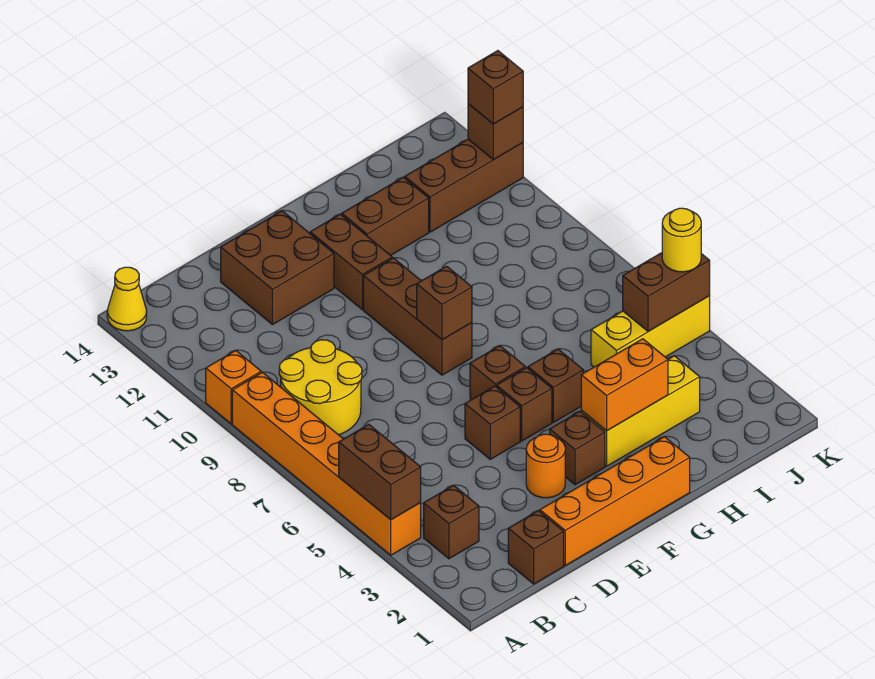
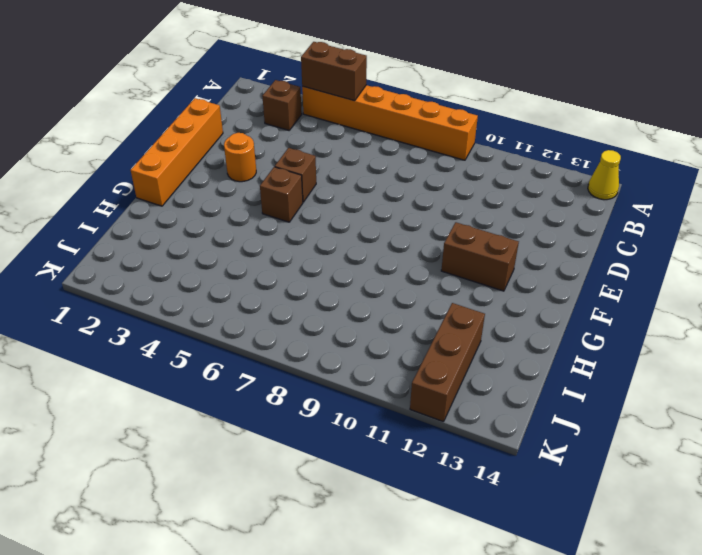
none -> orange 1x1 brick [206,350,261,424]
none -> yellow 2x2 round brick [279,340,362,435]
none -> brown 1x1 brick [508,511,564,584]

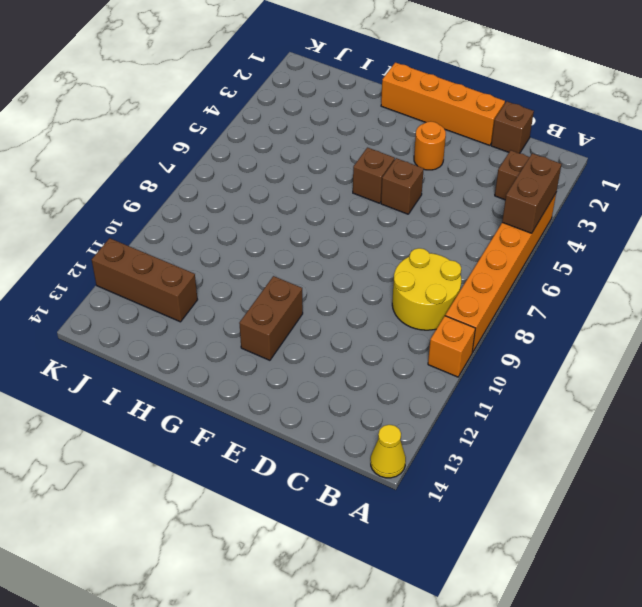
none -> brown 2x2 brick [221,211,334,325]
none -> brown 1x1 brick [550,411,605,485]
none -> brown 1x1 brick [470,346,525,400]

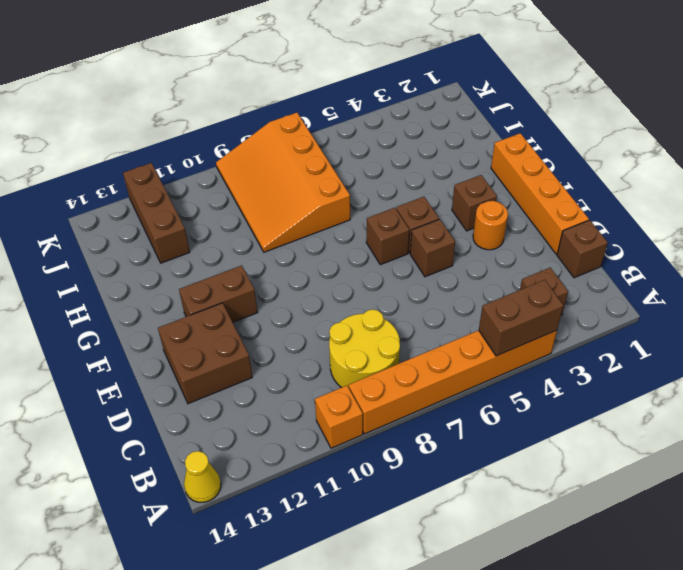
orange 3x4 slope [216,113,350,252] -> none
none -> brown 1x3 brick [363,258,472,375]
none -> yellow 1x3 brick [581,356,700,466]
none -> brown 1x1 brick [528,349,583,422]

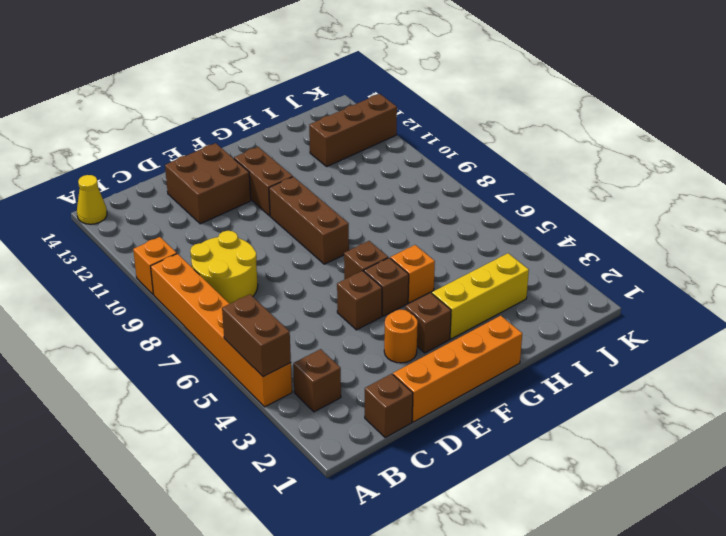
orange 1x1 brick [390,245,435,303] -> brown 1x1 brick [528,349,583,422]
none -> brown 1x2 brick [342,177,429,255]
none -> yellow 1x3 brick [591,296,710,367]
none -> brown 1x1 brick [417,266,472,340]

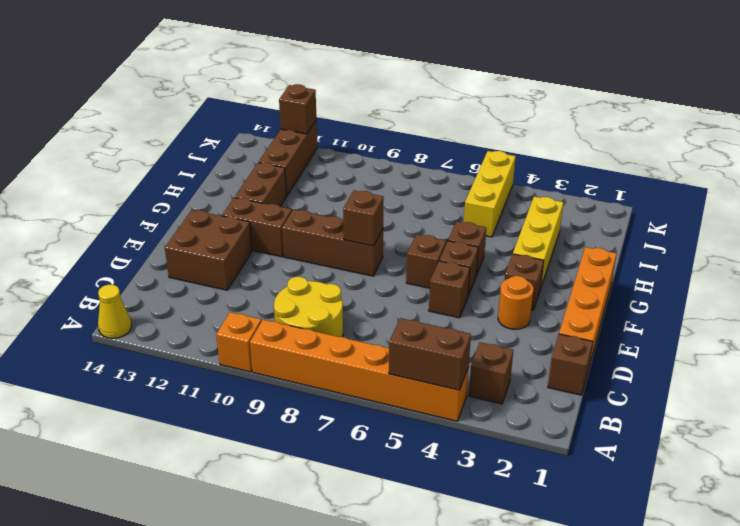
none -> orange 1x2 brick [581,339,668,431]
none -> brown 1x2 brick [623,253,710,331]
none -> yellow 1x1 round brick [662,208,701,272]

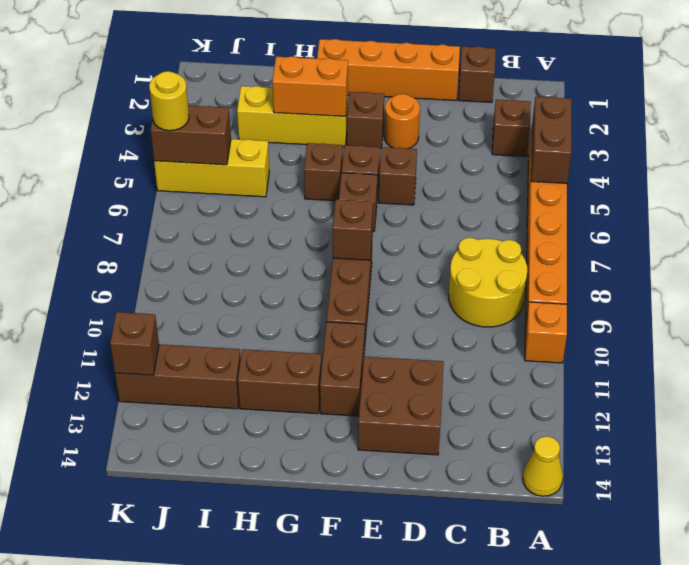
none -> brown 1x1 brick [468,51,523,124]

